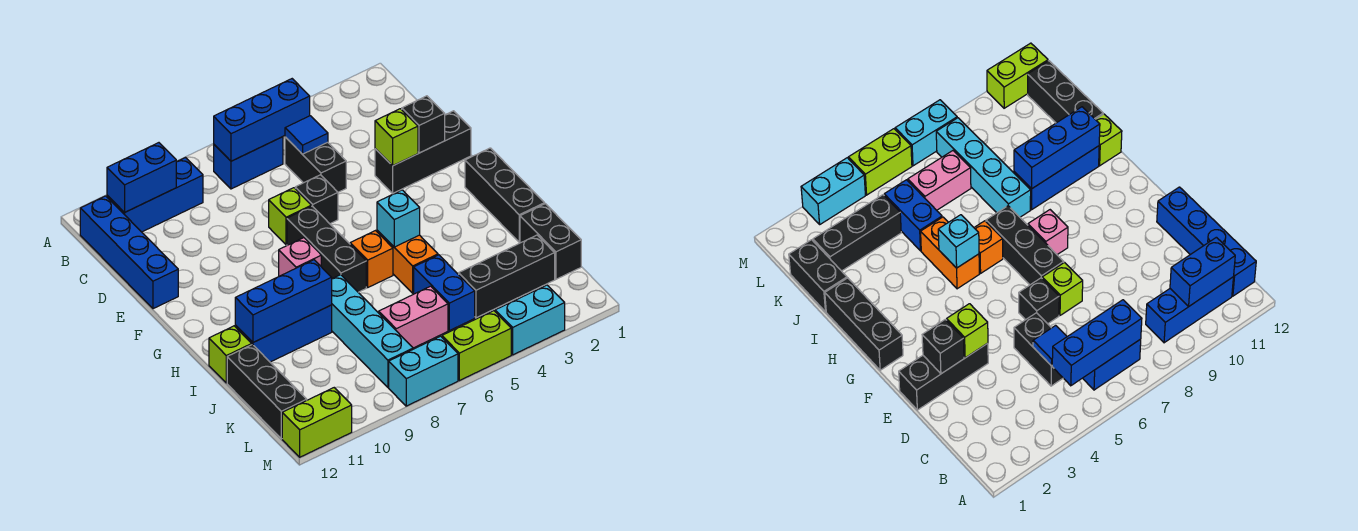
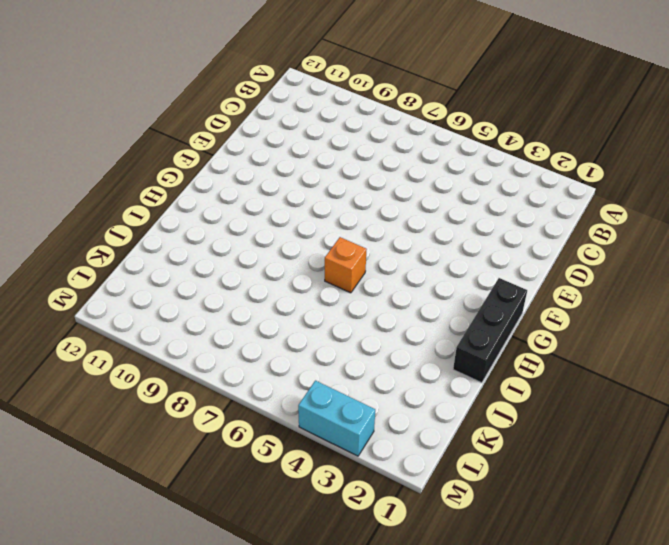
none -> blue 1x2 brick [214,137,283,189]
none -> blue 1x3 brick [107,158,203,232]
none -> blue 1x4 brick [80,196,178,309]
none -> black 1x2 brick [285,137,346,192]

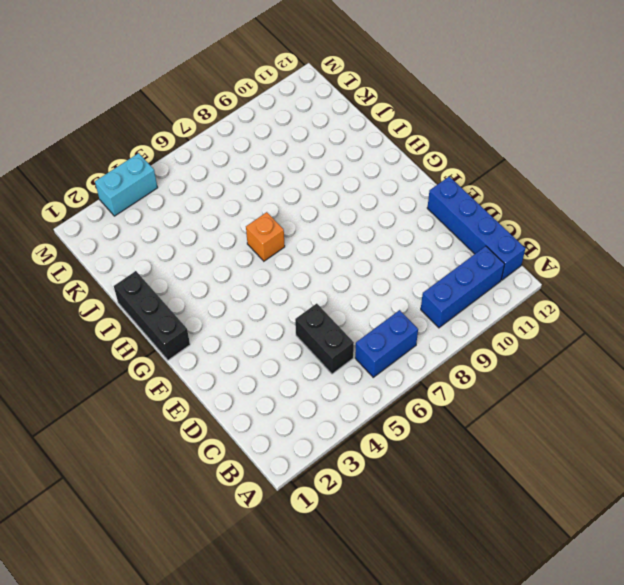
none -> black 1x3 brick [375,111,471,193]
none -> black 1x1 brick [295,175,338,224]
none -> lime 1x1 brick [269,188,311,245]
none -> black 1x3 brick [287,206,366,292]

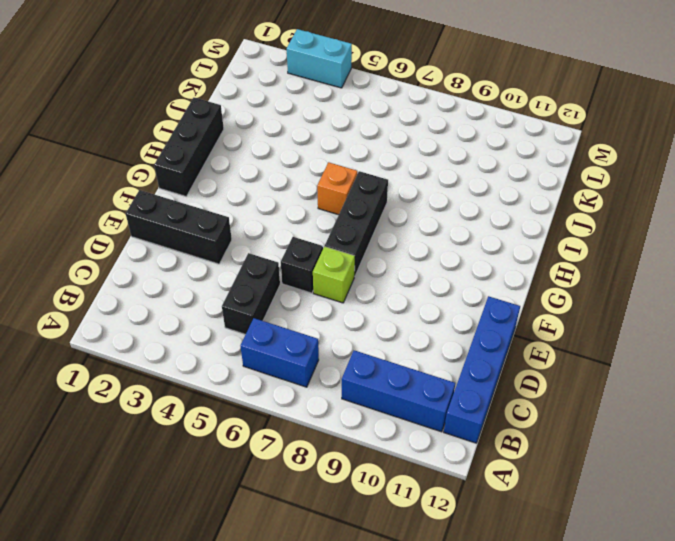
none -> pink 1x1 brick [279,238,321,276]
none -> orange 1x2 brick [377,230,438,293]
none -> cyan 1x4 brick [332,275,413,387]
none -> blue 1x3 brick [235,305,332,362]

